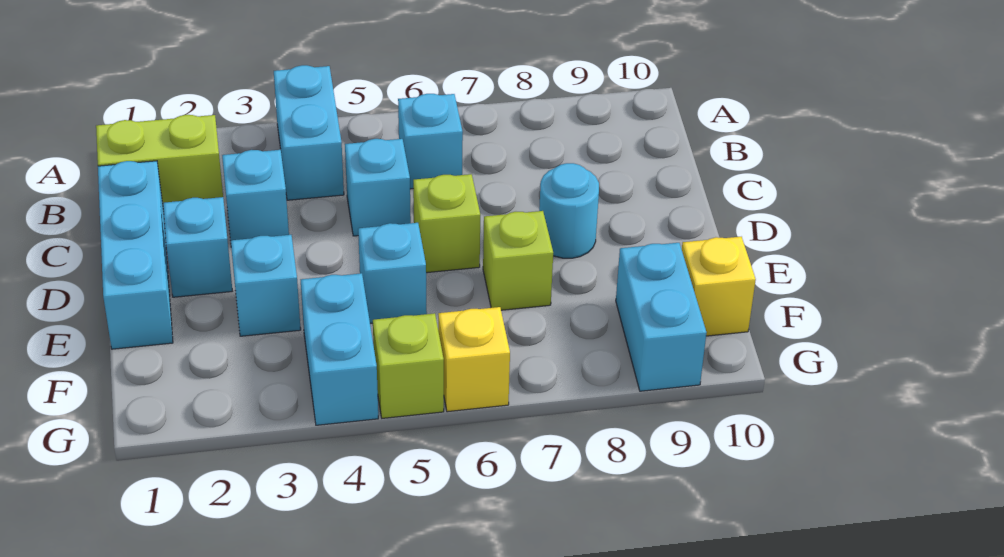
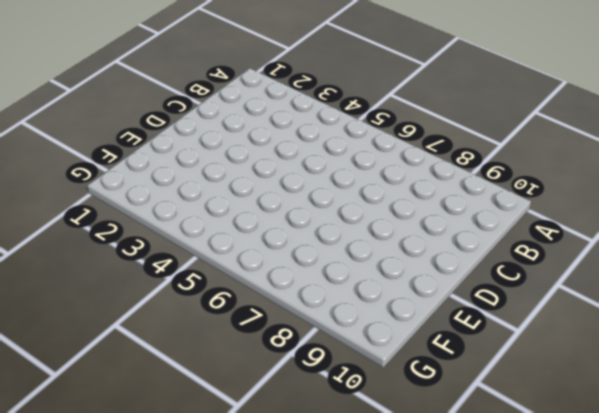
none -> cyan 1x2 brick [274,65,344,200]
none -> lime 1x2 brick [96,115,223,211]
none -> cyan 1x1 brick [398,94,463,189]

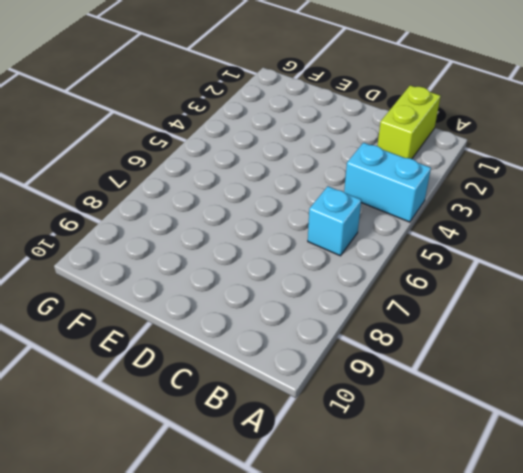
none -> cyan 1x3 brick [98,161,173,349]
none -> cyan 1x1 brick [222,150,289,240]
none -> cyan 1x1 brick [345,139,411,236]

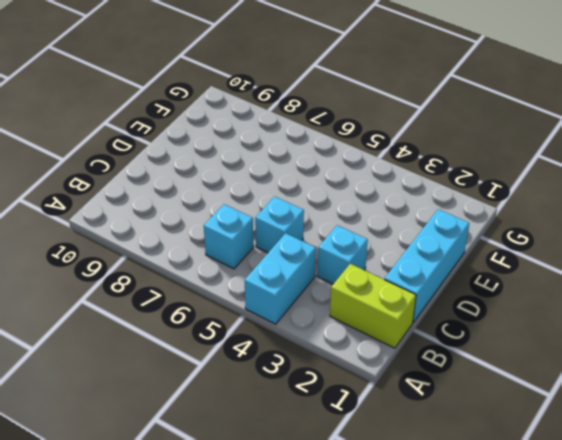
none -> cyan 1x1 brick [163,197,232,297]
none -> lime 1x1 brick [413,174,480,273]
none -> cyan 1x1 round brick [539,163,599,258]

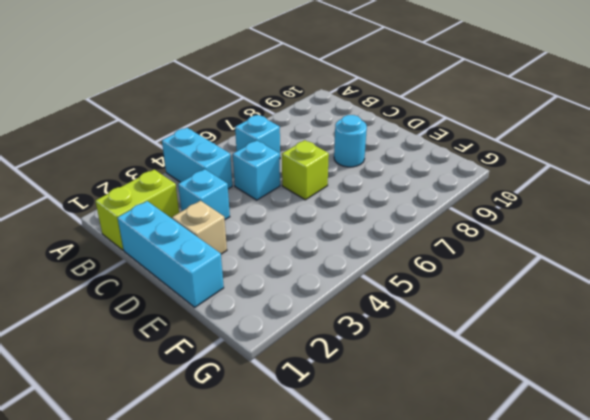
tan 1x1 brick [172,201,227,254] -> cyan 1x1 brick [163,197,232,297]
none -> cyan 1x1 brick [231,235,301,336]
none -> cyan 1x1 brick [358,223,427,323]
none -> lime 1x1 brick [483,211,553,310]

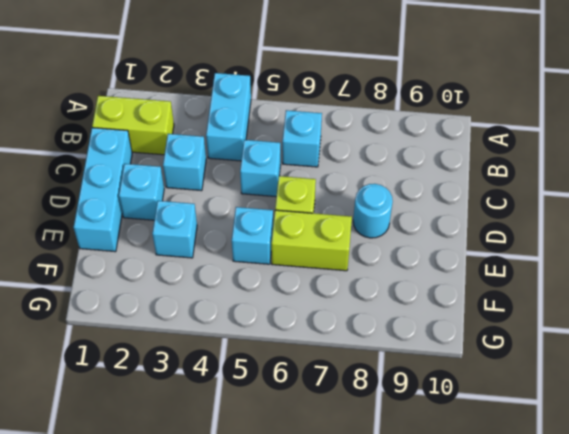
lime 1x2 brick [271,210,352,271] -> lime 1x1 brick [483,211,553,310]
none -> cyan 1x2 brick [301,273,378,425]
none -> cyan 1x2 brick [616,243,707,391]
none -> yellow 1x1 brick [682,237,756,336]

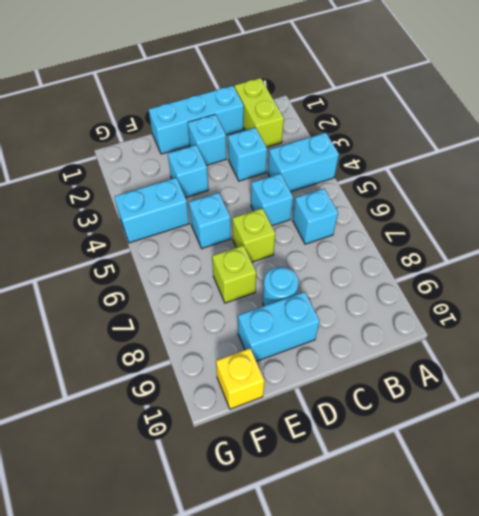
cyan 1x2 brick [238,292,320,361] -> cyan 1x2 brick moved to [616,243,707,391]
none -> lime 1x1 brick [373,313,444,418]
none -> yellow 1x1 brick [438,307,510,412]

